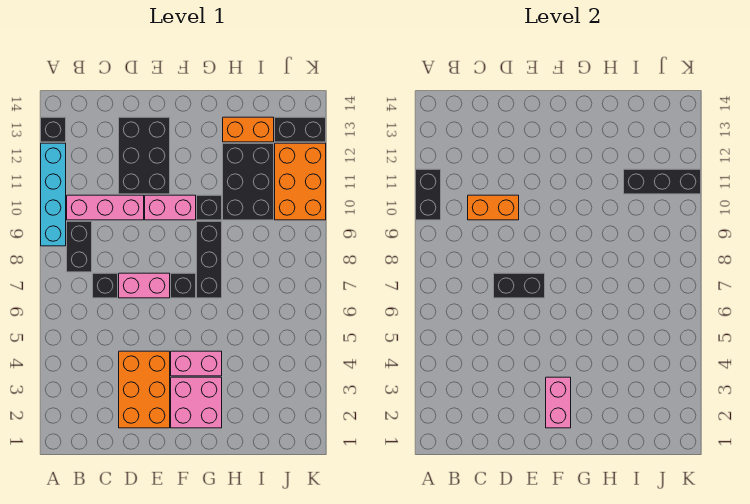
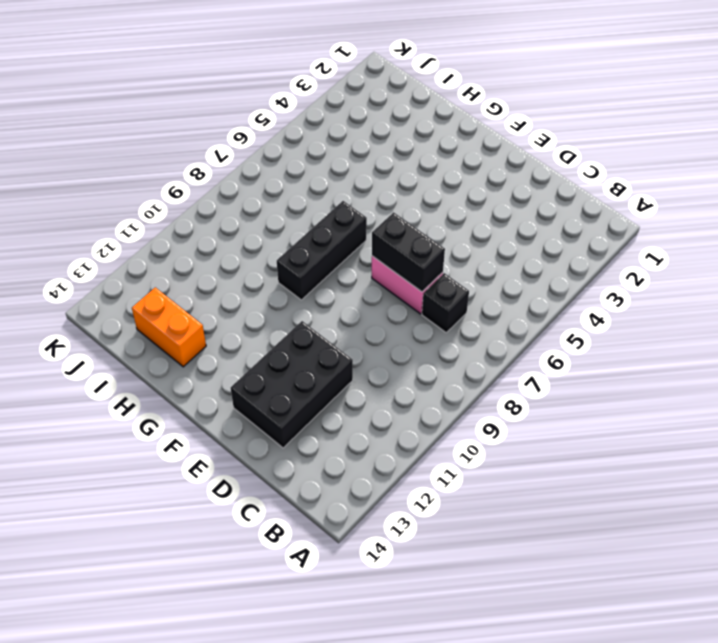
none -> cyan 1x4 brick [41,143,66,246]
none -> black 1x1 brick [41,117,66,142]
none -> black 1x2 brick [67,221,92,272]

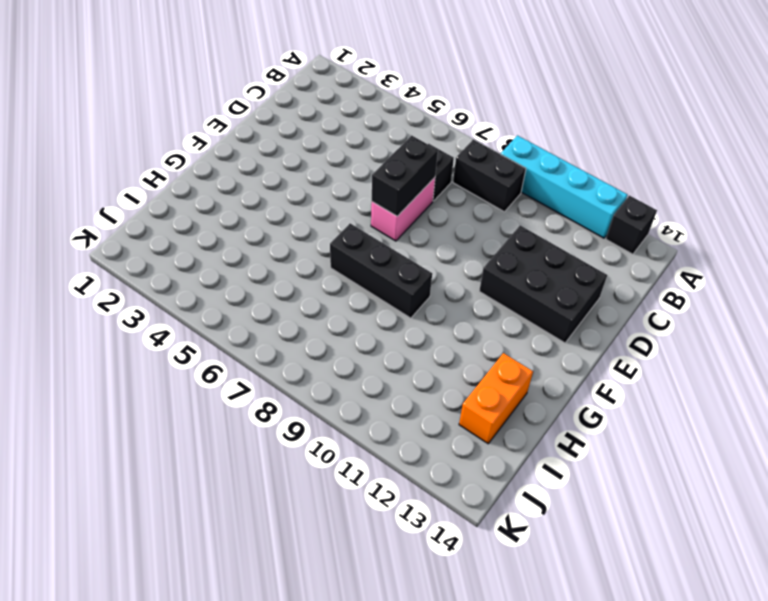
none -> pink 1x3 brick [67,195,144,220]
none -> orange 2x3 brick [119,351,170,428]
none -> pink 1x2 brick [145,195,196,220]

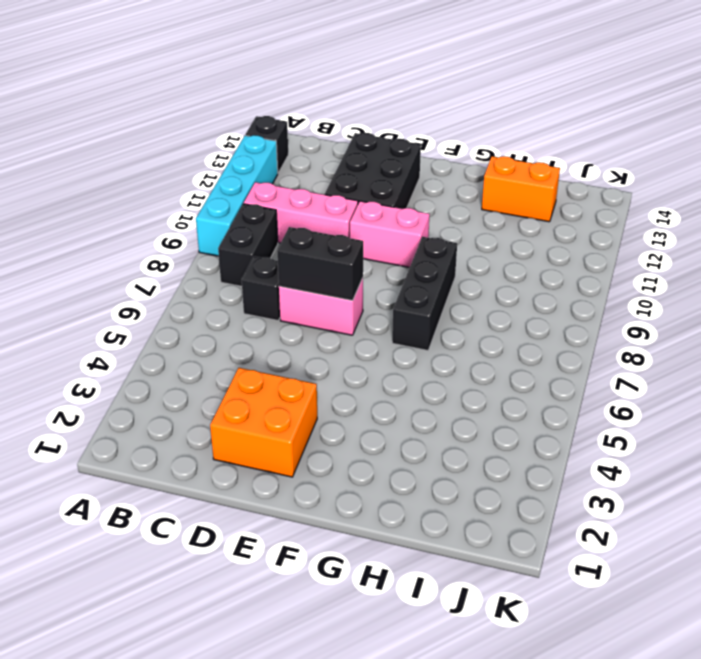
orange 2x2 brick [210,368,317,477] -> orange 2x3 brick [119,351,170,428]
none -> pink 2x2 brick [171,377,222,428]
none -> pink 1x2 brick [171,351,222,376]
none -> black 1x1 brick [171,273,196,298]

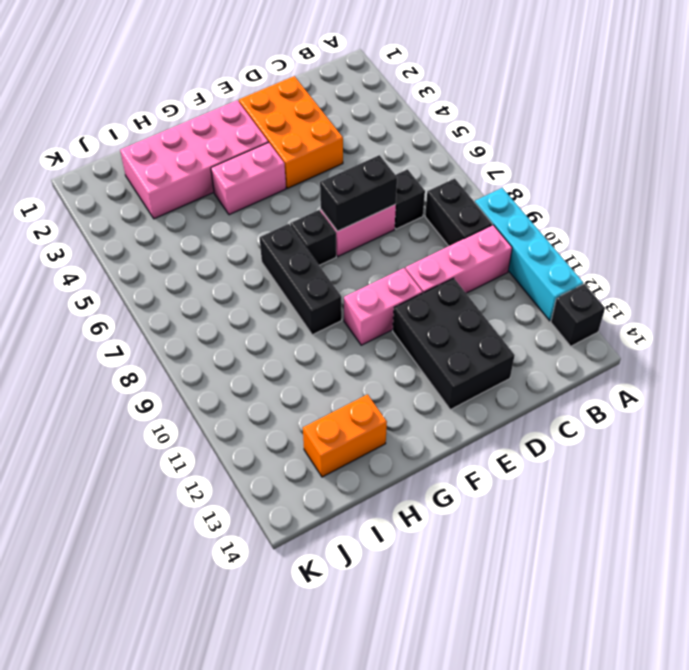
pink 2x4 brick [120,100,268,219] -> pink 2x2 brick [171,377,222,428]
none -> black 1x1 brick [197,195,222,220]
none -> black 2x3 brick [223,143,274,220]
none -> orange 2x3 brick [275,143,326,220]

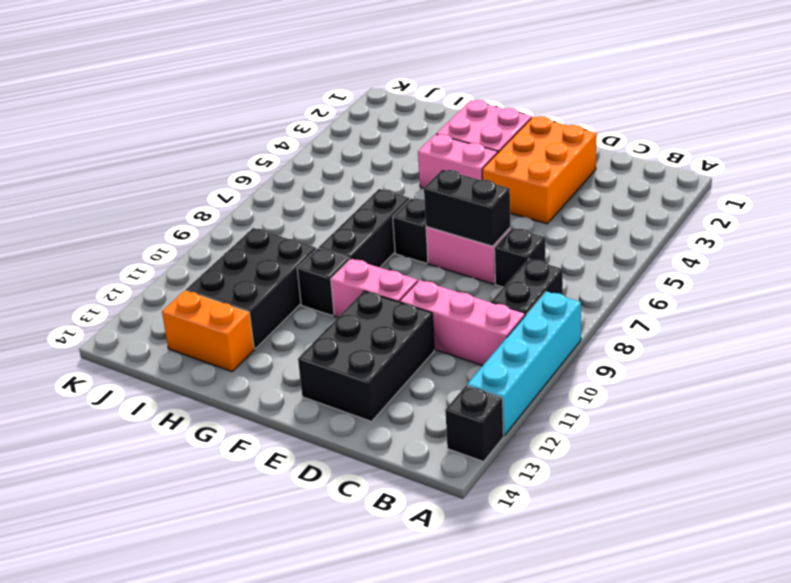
none -> orange 2x3 brick [275,143,326,220]
none -> black 1x2 brick [275,117,326,142]
none -> black 1x2 brick [416,169,441,220]

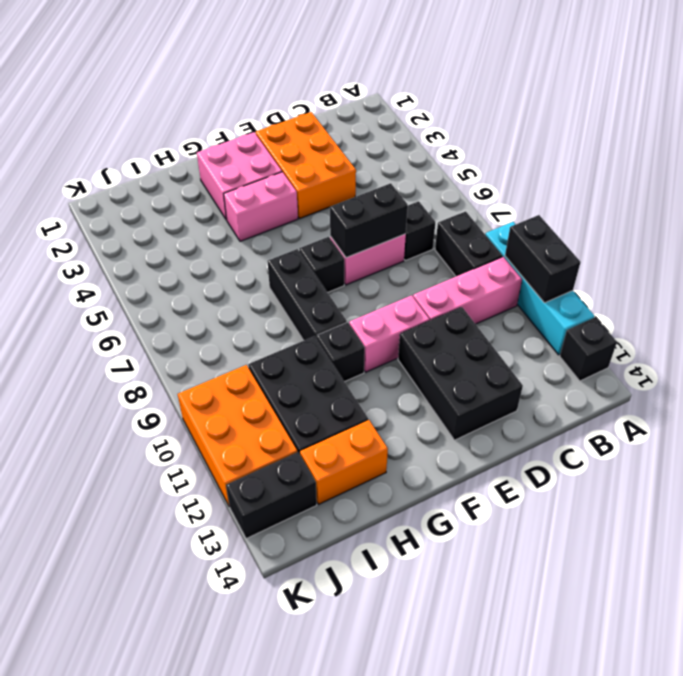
none -> orange 1x2 brick [468,195,519,220]
none -> pink 1x2 brick [546,377,571,428]
none -> black 1x3 brick [624,169,701,194]

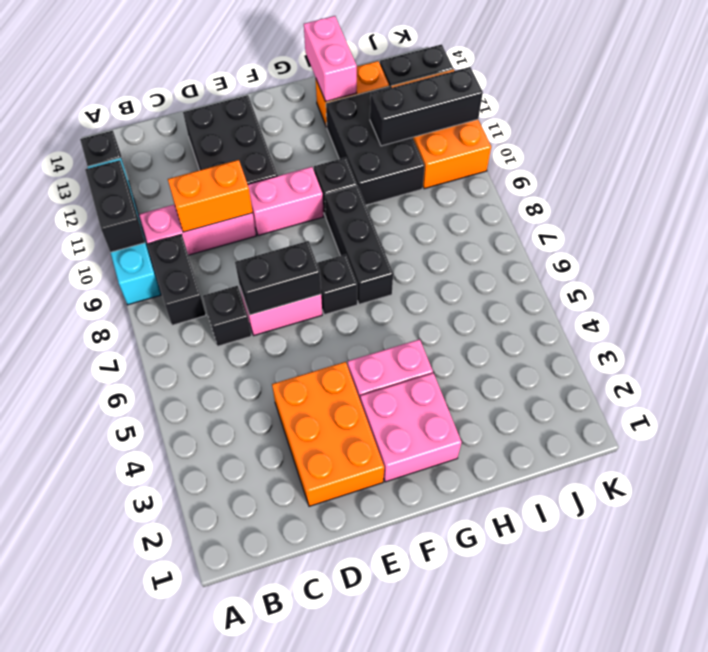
pink 1x2 brick [304,16,357,102] -> pink 1x2 brick moved to [546,377,571,428]

